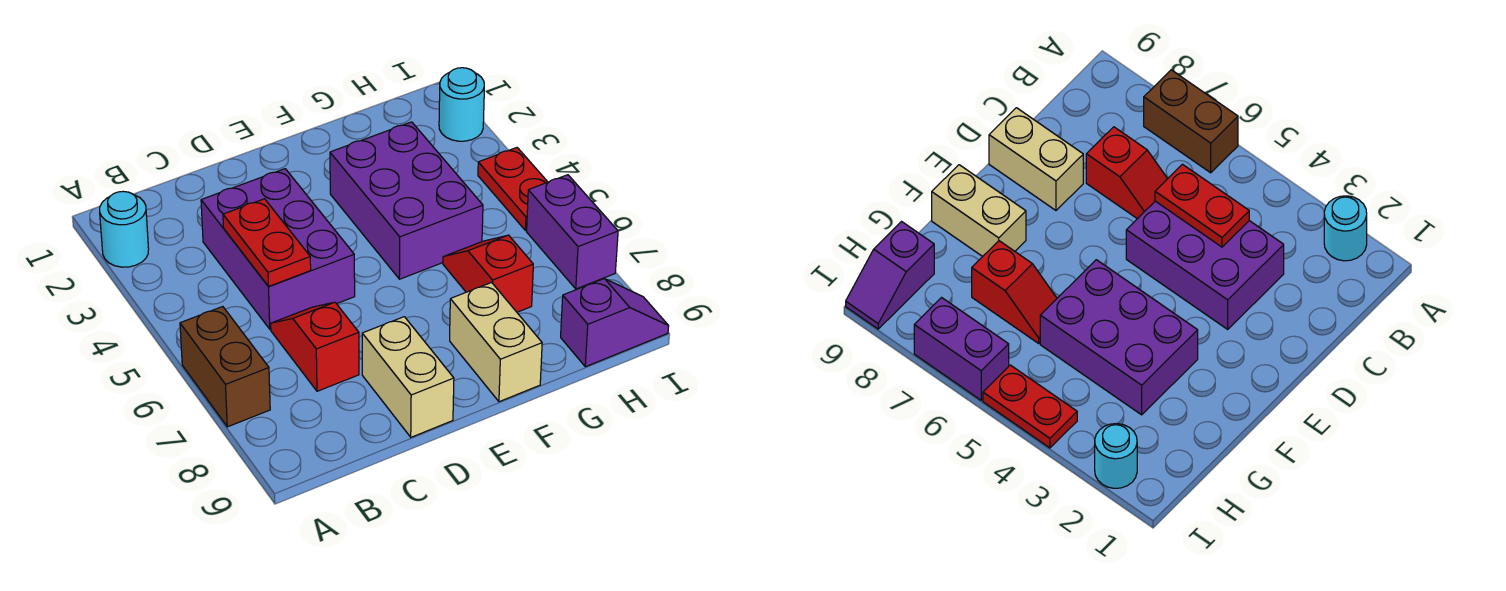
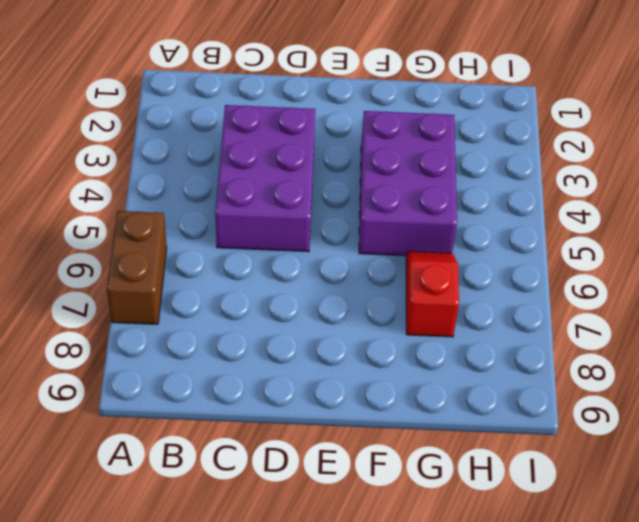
none -> cyan 1x1 round brick [100,191,149,267]
none -> red 1x2 slope [271,302,359,391]
none -> tan 1x2 brick [362,317,454,437]

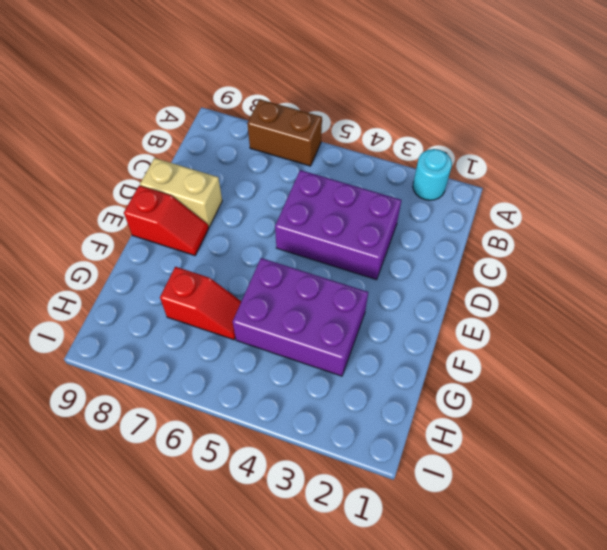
red 1x2 slope [124,186,209,256] -> red 1x2 slope moved to [271,302,359,391]
none -> tan 1x2 brick [450,283,542,402]
none -> purple 1x2 slope [561,279,669,367]
none -> cyan 1x1 round brick [439,68,484,141]

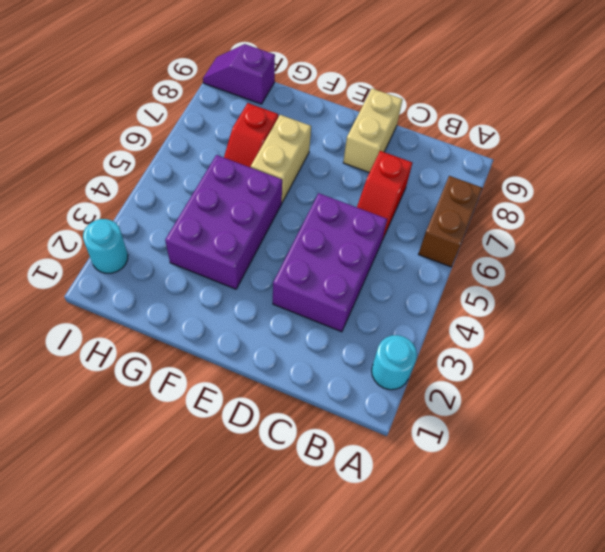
tan 1x2 brick [251,115,311,202] -> tan 1x2 brick moved to [450,283,542,402]
none -> red 1x2 plate [478,148,547,231]
none -> purple 1x2 brick [527,175,618,289]
none -> red 1x2 plate [223,199,311,286]

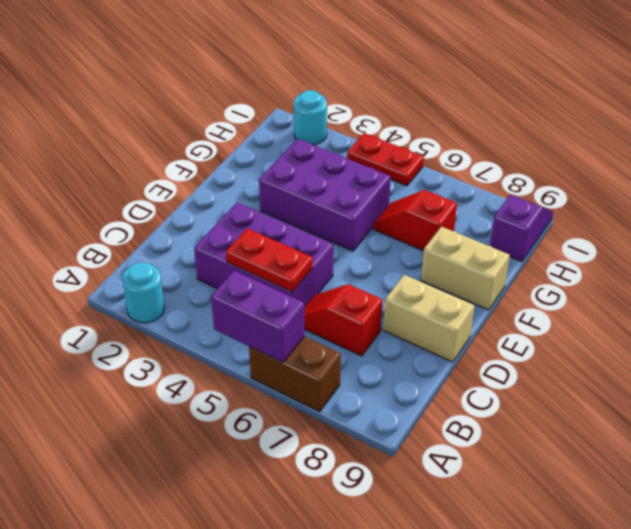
purple 1x2 brick [211,271,305,363] -> purple 1x2 brick moved to [527,175,618,289]

